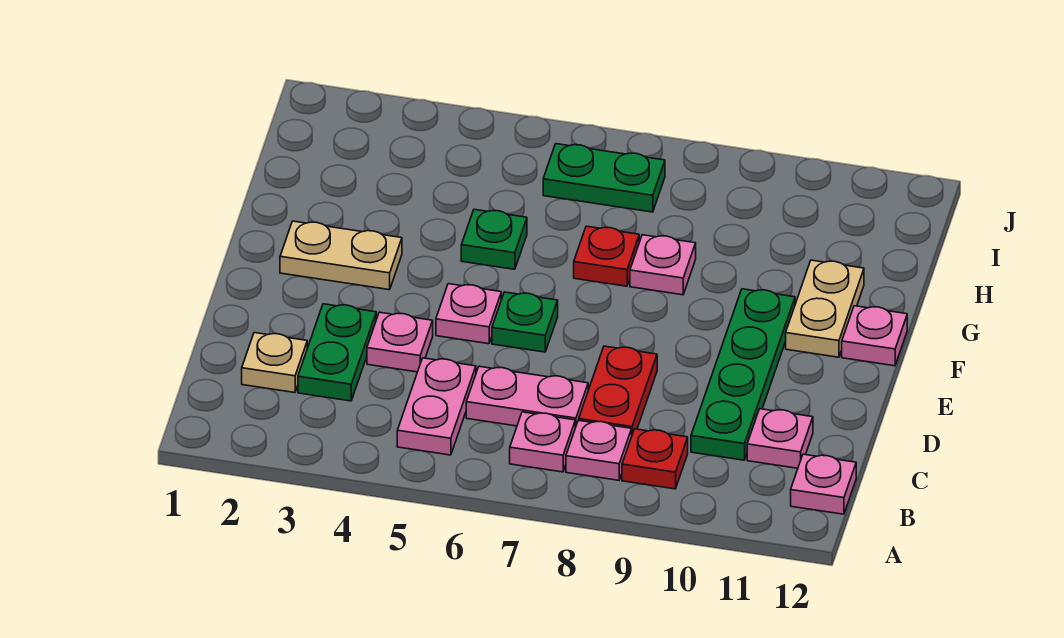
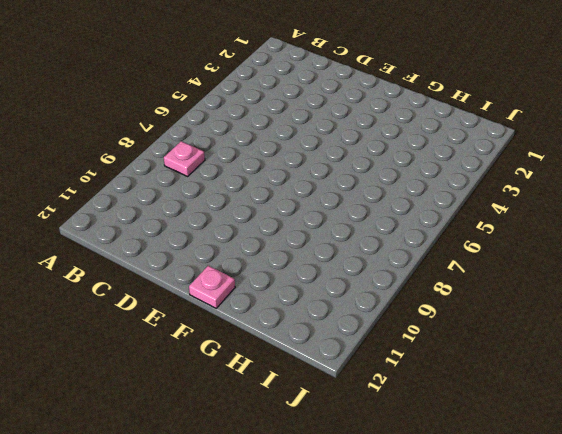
none -> pink 1x2 plate [397,358,476,455]
none -> pink 1x1 plate [510,412,575,472]
none -> red 1x1 plate [622,429,688,489]

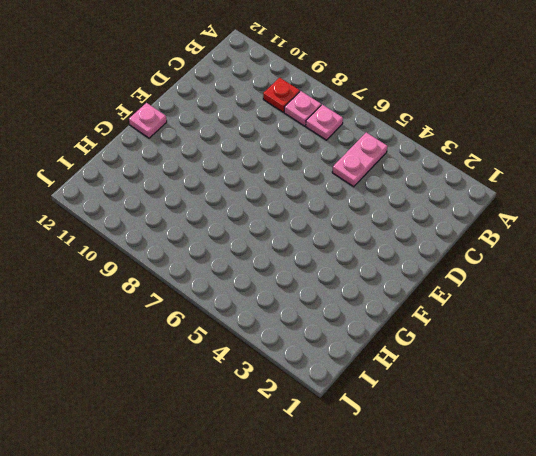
none -> pink 1x1 plate [791,454,856,514]
none -> tan 1x1 plate [242,333,307,393]
none -> green 1x2 plate [298,304,376,401]

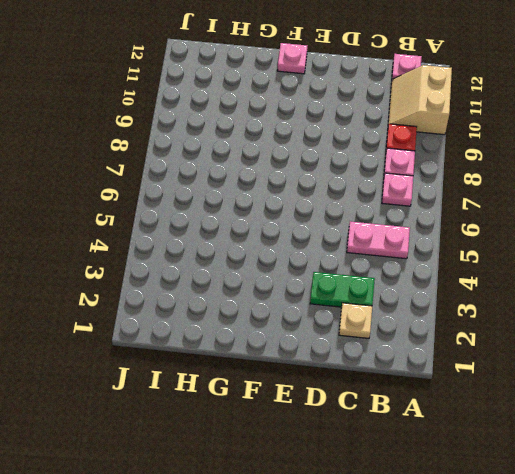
tan 2x2 slope [388,65,452,135] -> none
none -> pink 1x2 plate [466,366,588,428]
none -> red 1x2 plate [579,346,657,434]
none -> green 1x4 plate [691,289,795,460]

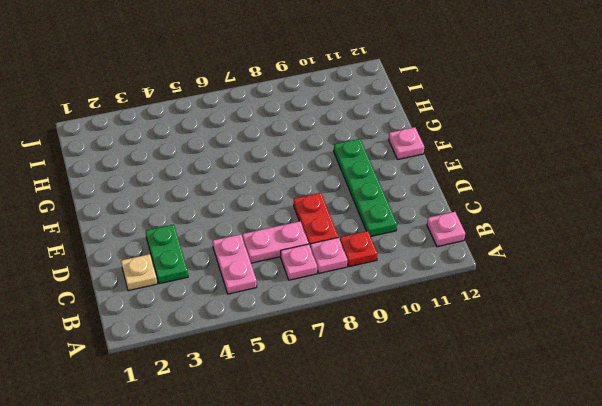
none -> pink 1x1 plate [747,409,813,468]
none -> pink 1x1 plate [367,312,433,372]
none -> pink 1x1 plate [436,284,501,344]

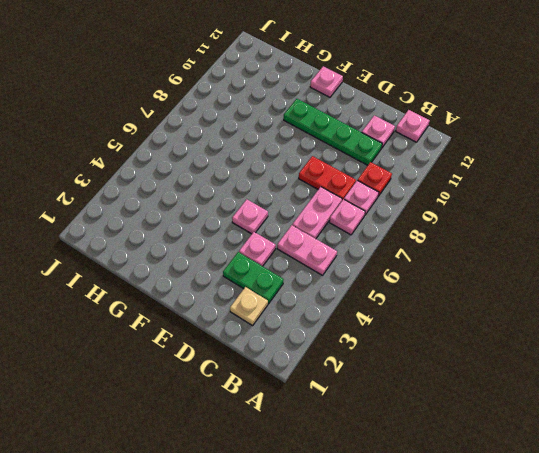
none -> green 1x1 plate [492,292,558,352]
none -> tan 1x2 plate [280,221,402,290]
none -> tan 1x2 plate [786,260,864,357]

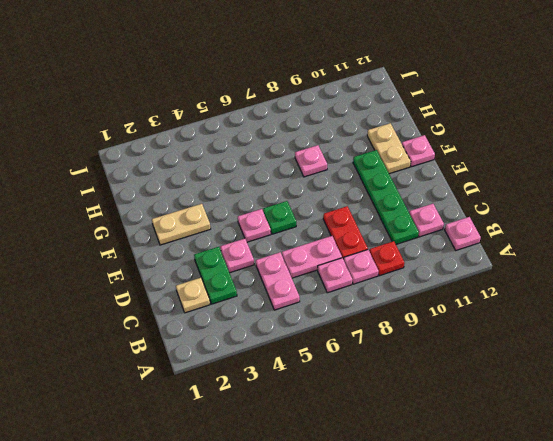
none -> green 1x1 plate [461,209,527,269]
none -> red 1x1 plate [574,226,639,286]
none -> green 1x2 plate [543,144,665,212]

